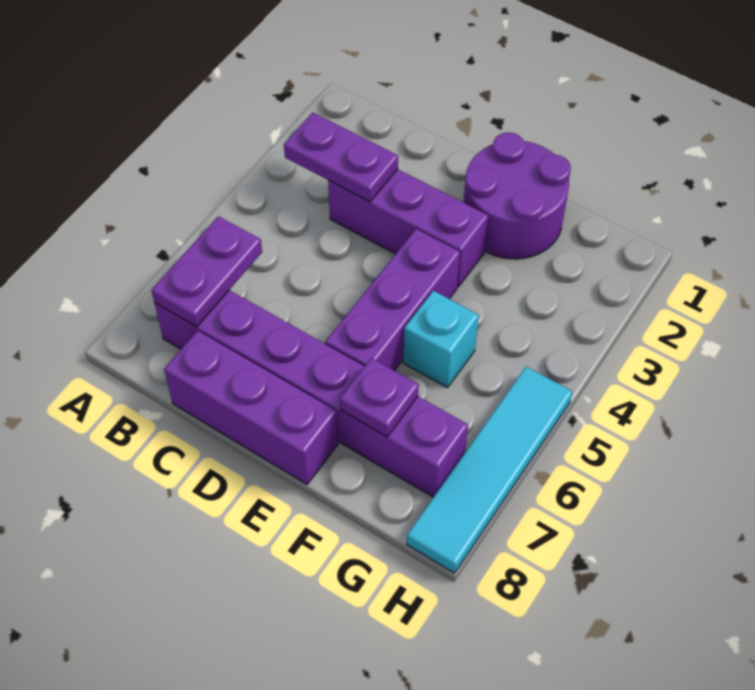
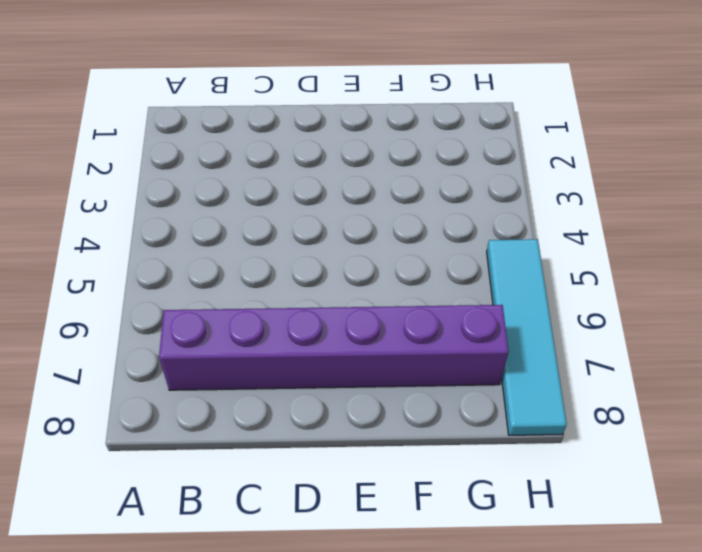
none -> purple 1x3 brick [328,169,488,287]
none -> purple 1x3 brick [164,331,338,484]

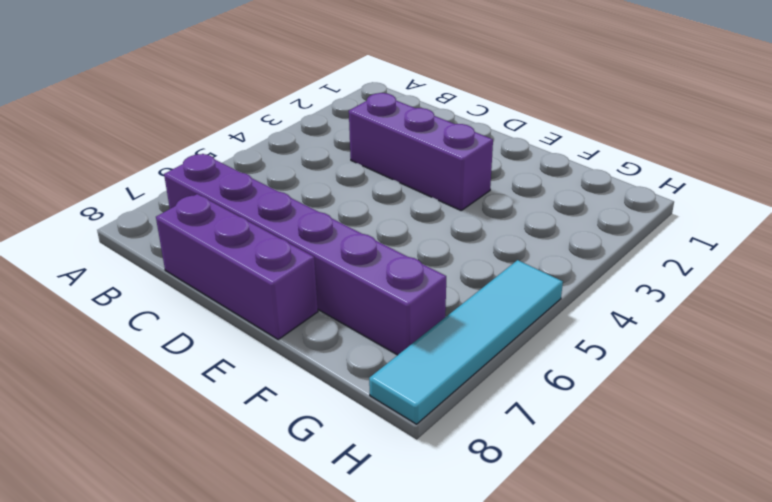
none -> purple 2x2 round brick [464,132,571,259]
none -> purple 1x3 brick [325,229,460,371]

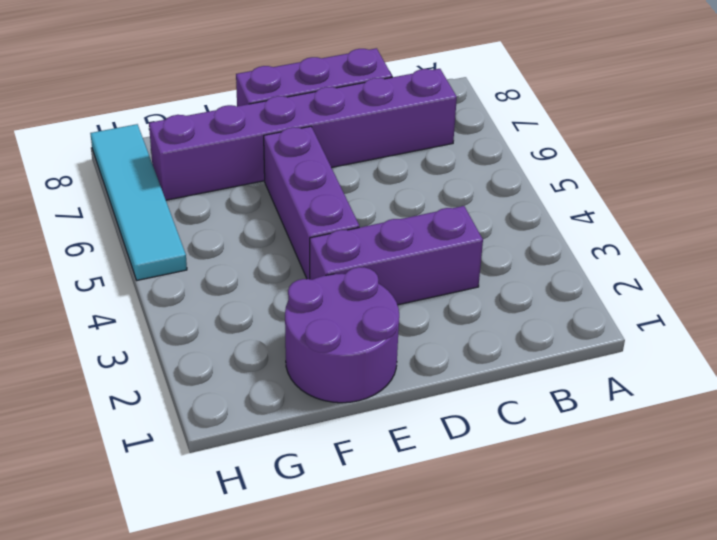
none -> cyan 1x1 brick [403,291,479,388]
none -> purple 1x2 plate [284,113,398,202]

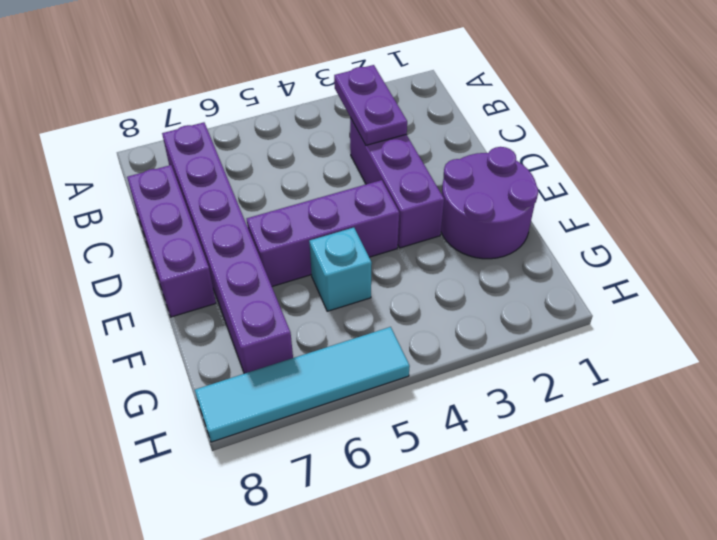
none -> purple 1x2 plate [151,216,262,327]
none -> purple 1x1 plate [340,358,419,437]

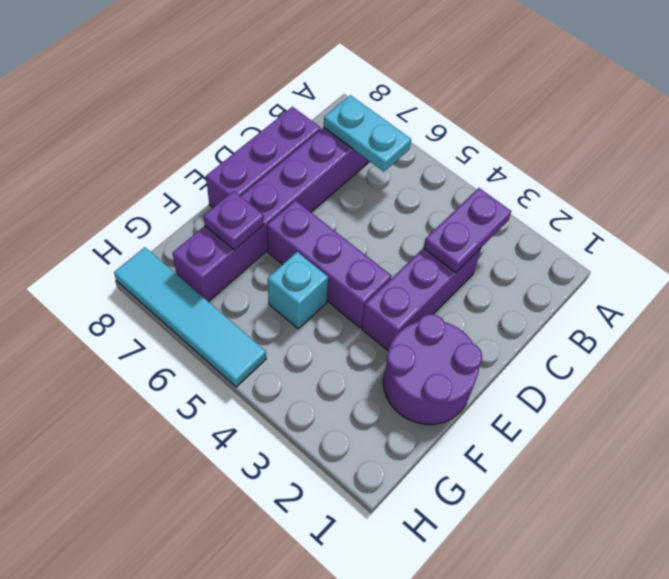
cyan 1x2 plate [324,95,411,172] -> purple 1x2 plate [151,216,262,327]

